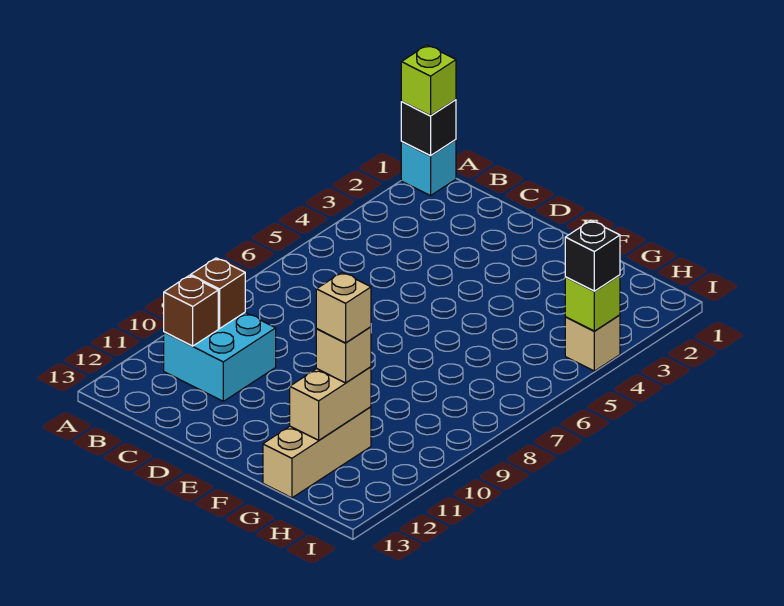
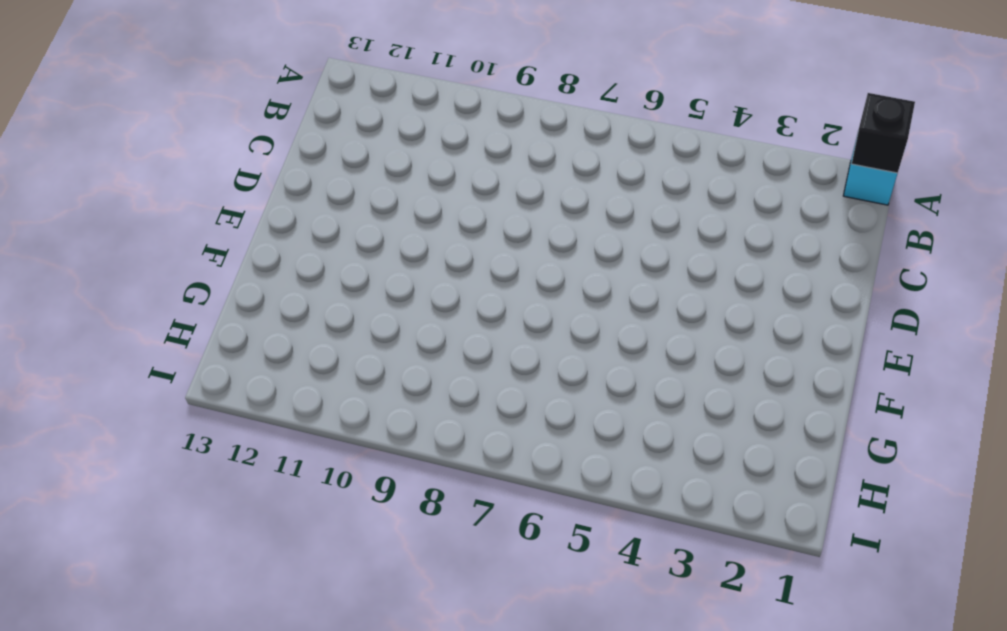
none -> cyan 2x2 brick [164,313,276,401]
none -> tan 1x3 brick [263,407,371,498]
none -> tan 1x1 brick [565,315,620,371]

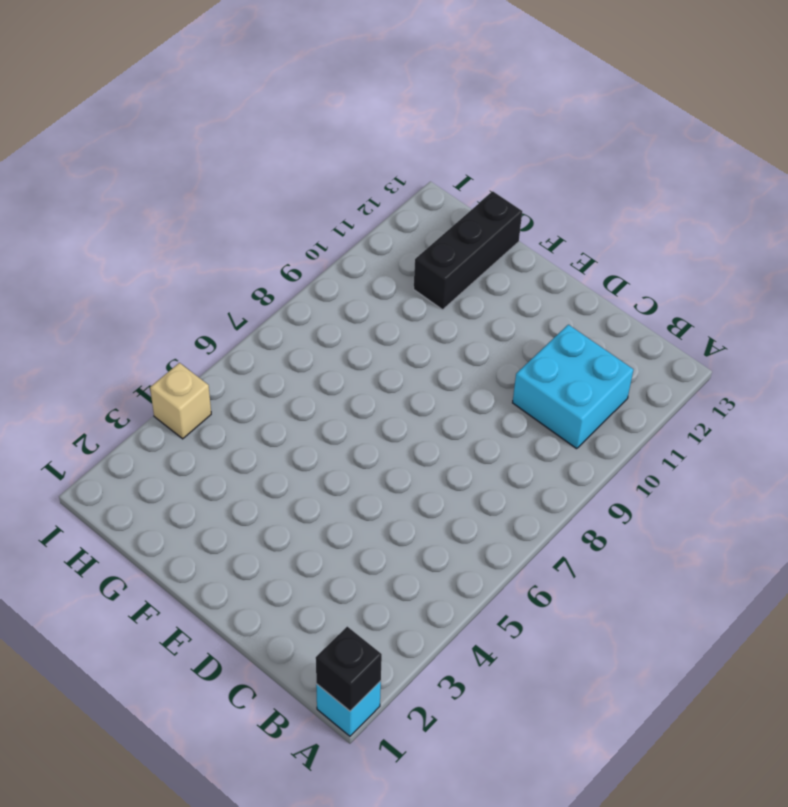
black 1x3 brick [414,192,522,310] -> tan 1x3 brick [263,407,371,498]
none -> brown 1x1 brick [191,258,245,328]
none -> brown 1x1 brick [164,275,218,346]
none -> tan 1x2 brick [290,367,371,440]

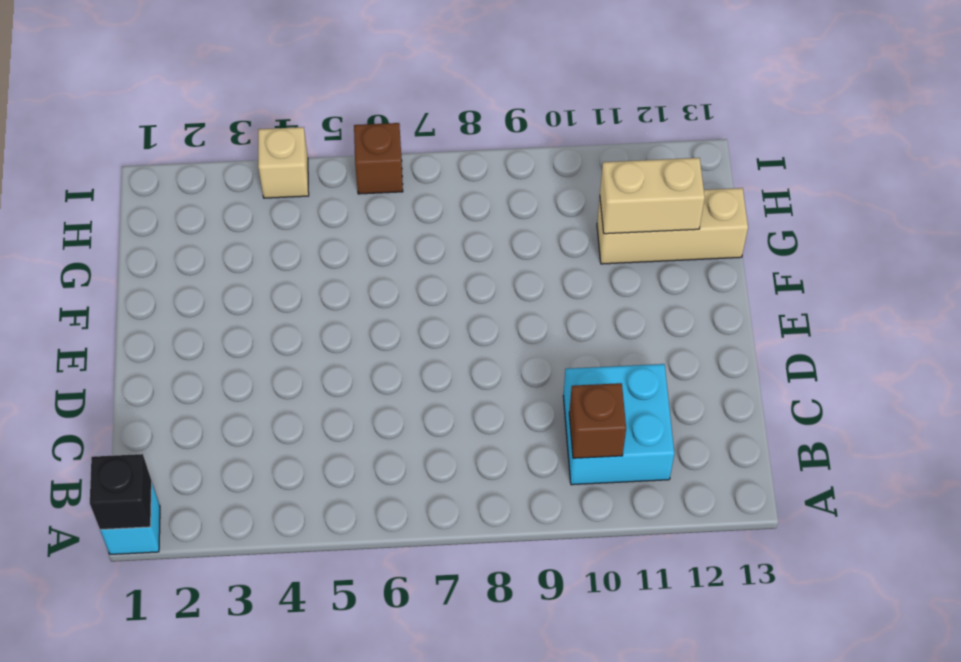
brown 1x1 brick [354,123,403,194] -> brown 1x1 brick moved to [164,275,218,346]
none -> lime 1x1 brick [565,275,620,331]
none -> lime 1x1 brick [401,45,456,116]
none -> tan 1x1 brick [316,327,371,383]

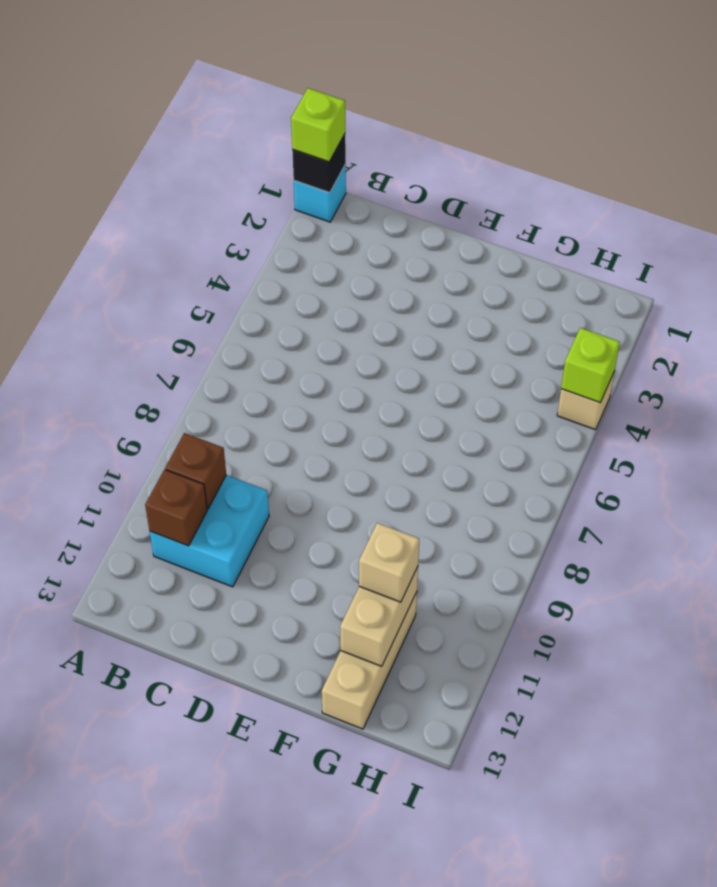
none -> black 1x1 brick [565,221,620,291]
none -> tan 1x1 brick [316,272,371,343]

